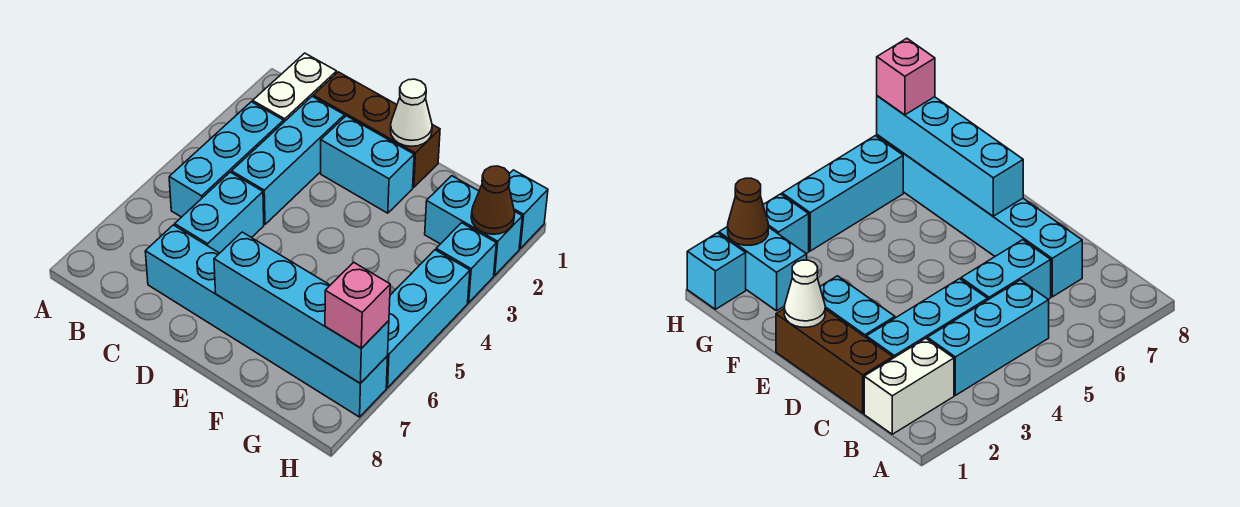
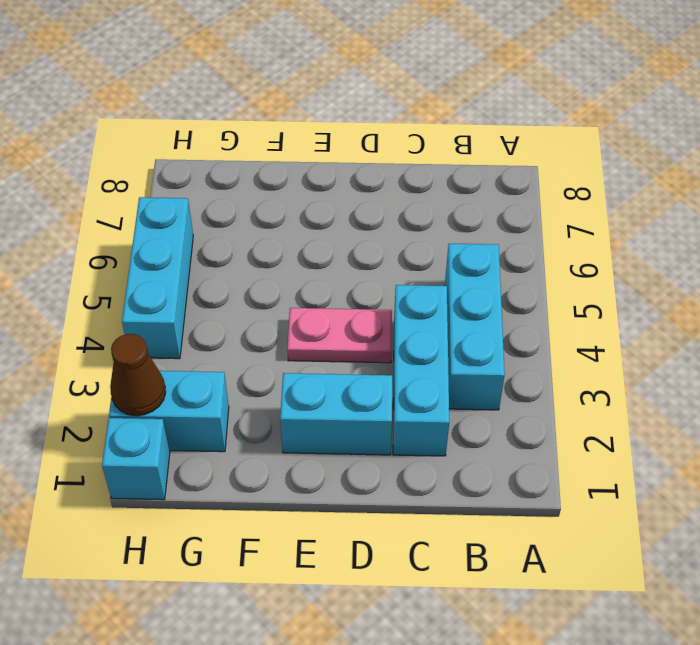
pink 1x2 plate [287,308,392,363] -> none
none -> white 1x2 brick [253,53,337,122]
none -> brown 1x3 brick [313,72,440,188]
none -> cyan 1x2 brick [175,172,264,253]

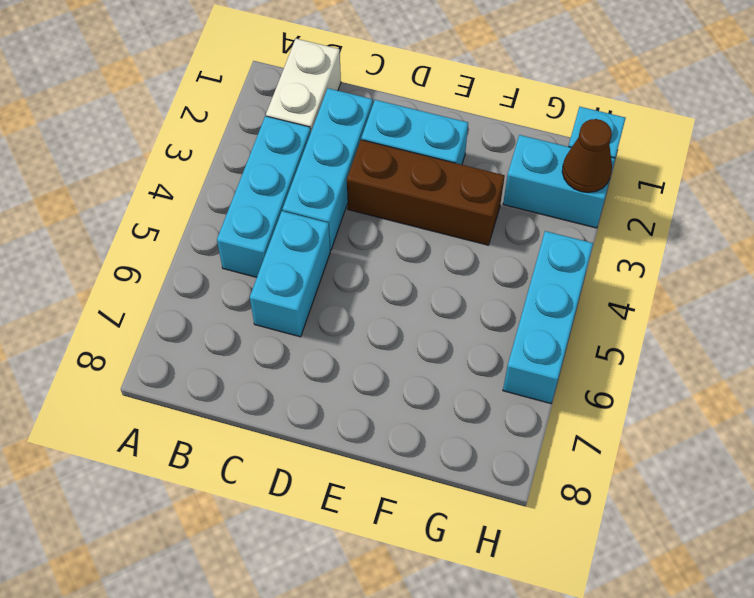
brown 1x3 brick [347,140,504,245] -> brown 1x3 brick moved to [313,72,440,188]
none -> cyan 1x6 brick [145,225,388,417]
none -> cyan 1x1 brick [436,223,496,303]
none -> white 1x1 cone [390,79,432,146]

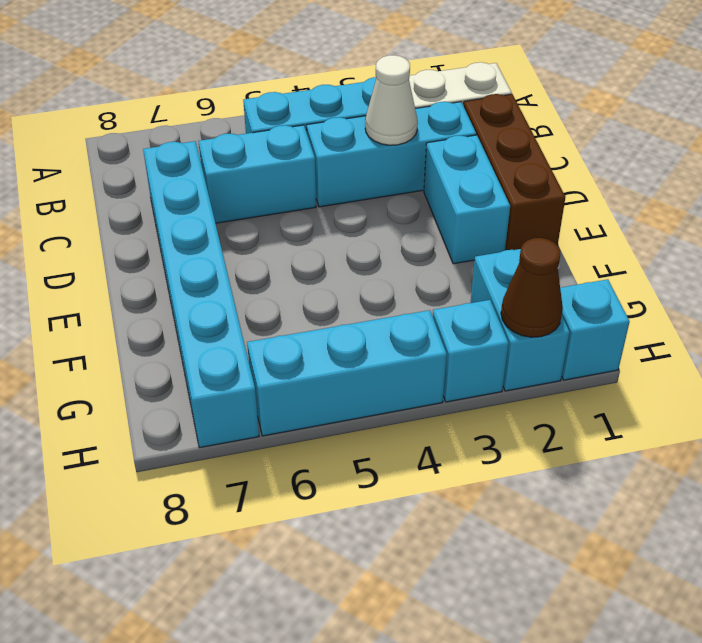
white 1x1 cone [365,55,418,145] -> white 1x1 cone moved to [390,79,432,146]
none -> cyan 1x4 brick [214,232,389,383]
none -> pink 1x1 brick [325,262,390,348]

